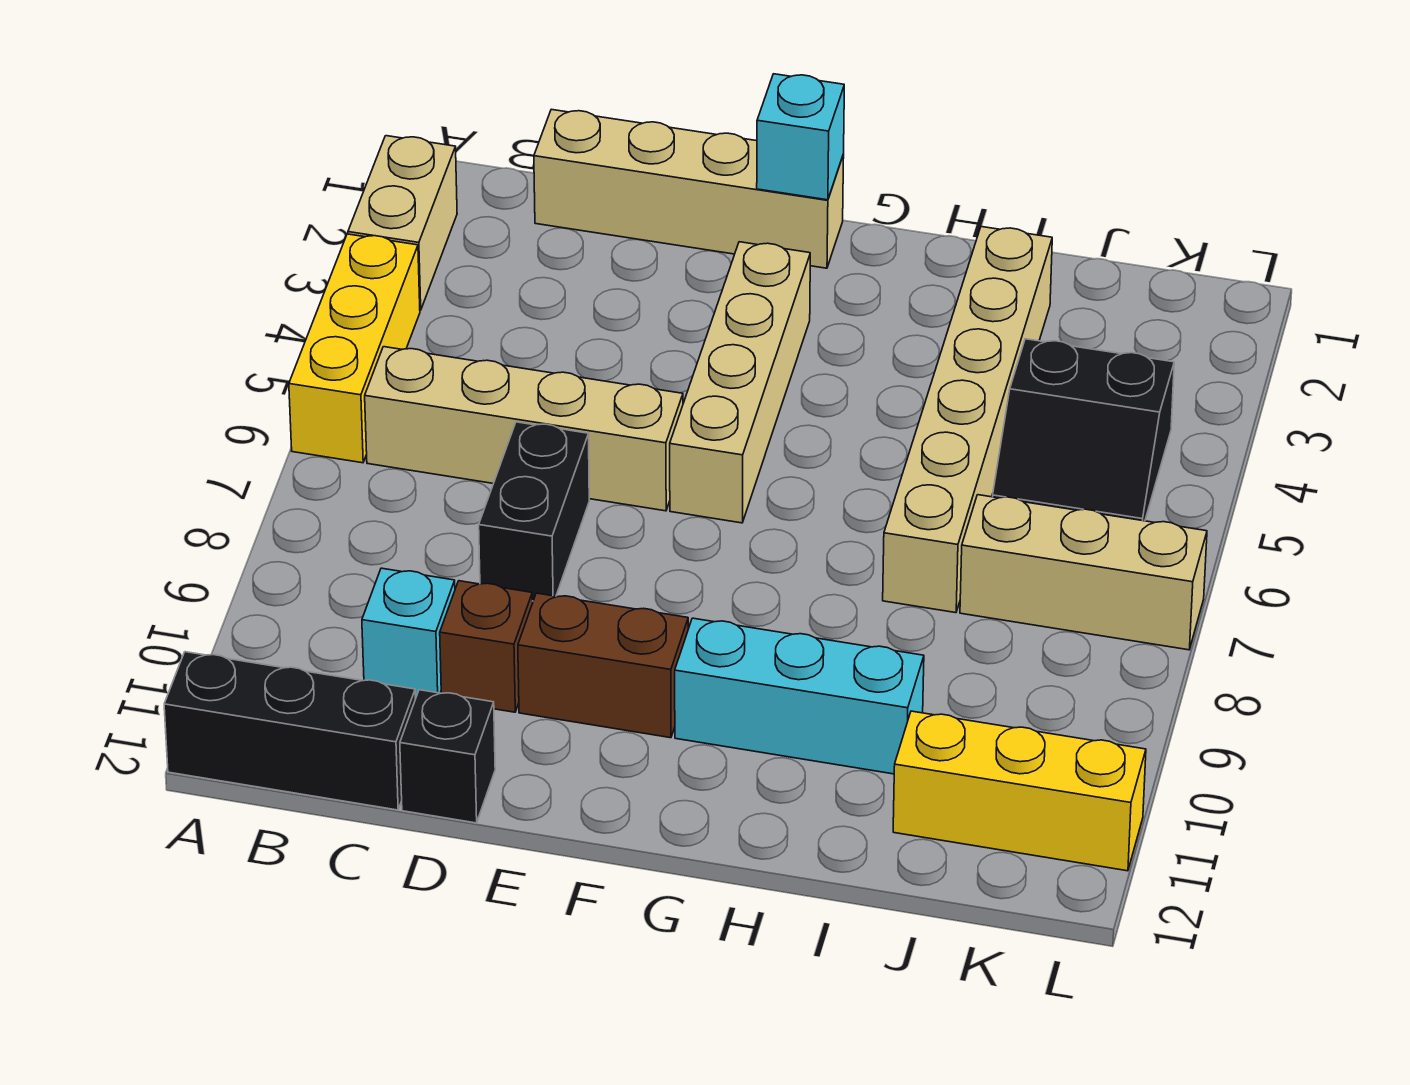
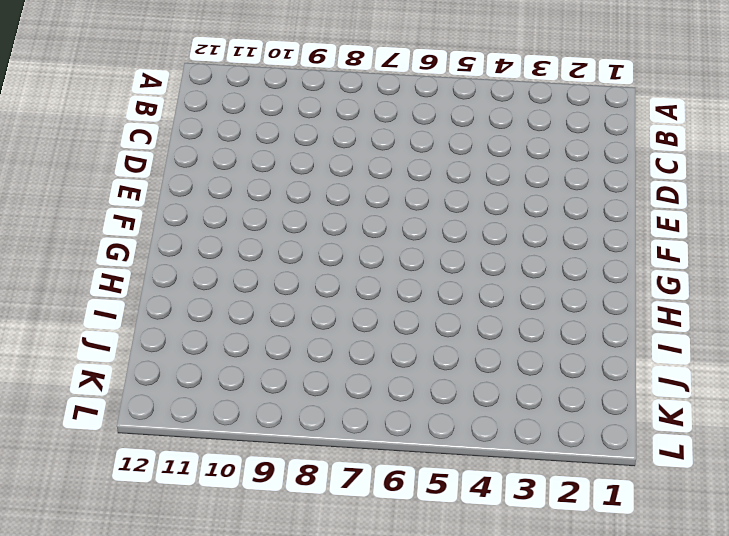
none -> tan 1x2 brick [348,136,457,310]
none -> yellow 1x3 brick [289,234,420,463]
none -> black 1x3 brick [164,652,415,810]

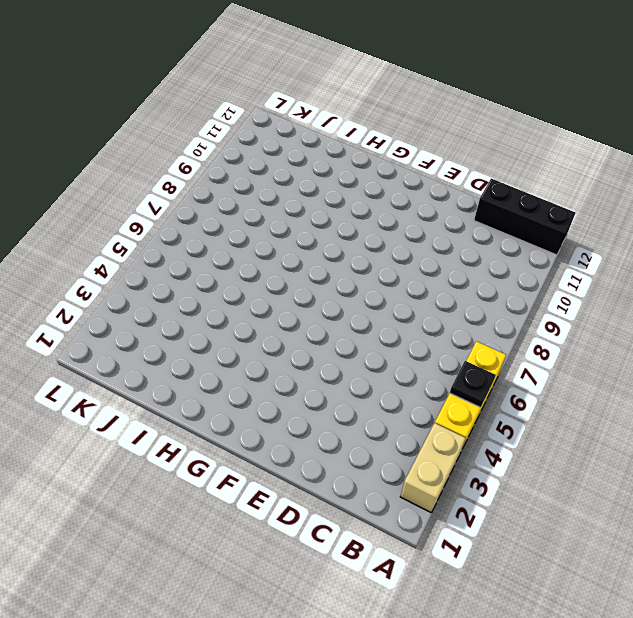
black 1x1 plate [450,361,496,408] -> none
none -> tan 1x4 brick [365,347,683,511]
none -> tan 1x4 brick [534,109,844,268]
none -> cyan 1x1 brick [362,568,455,696]

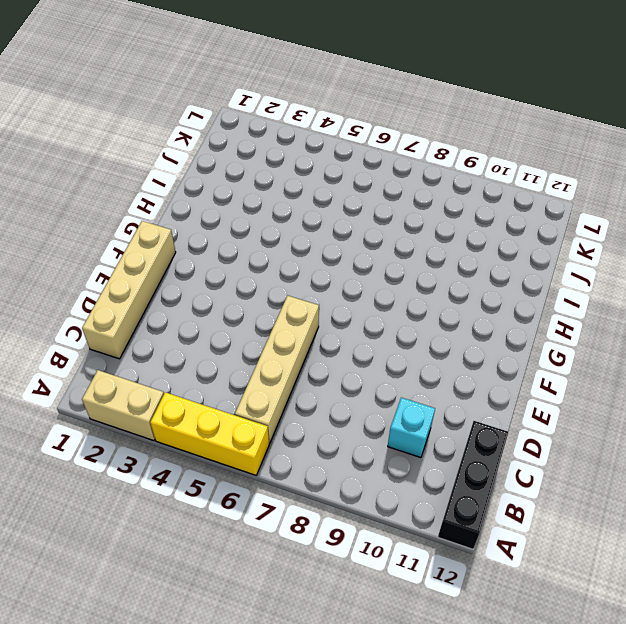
none -> black 1x2 brick [479,422,589,601]
none -> brown 1x1 brick [440,581,533,712]
none -> black 1x1 brick [400,690,495,823]

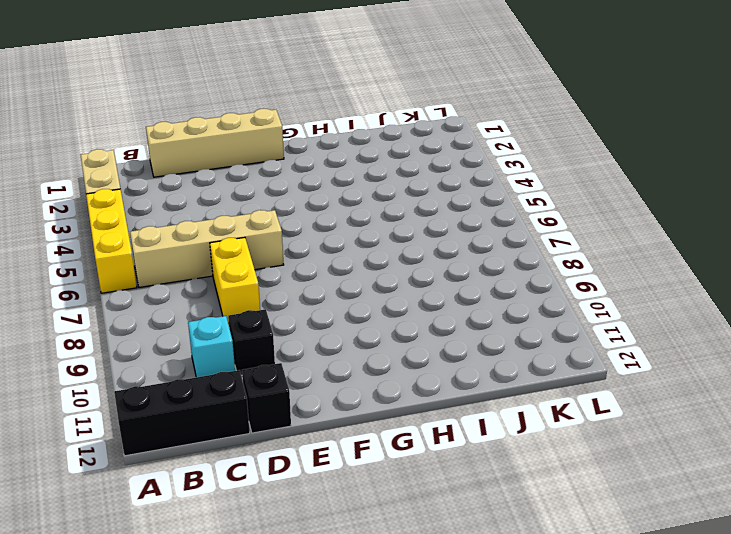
yellow 1x2 brick [210,237,260,323] -> black 1x2 brick [479,422,589,601]
black 1x1 brick [228,309,275,375] -> brown 1x1 brick [440,581,533,712]
none -> brown 1x2 brick [518,593,688,738]
none -> tan 1x4 brick [670,242,810,523]
none -> cyan 1x3 brick [675,618,924,774]

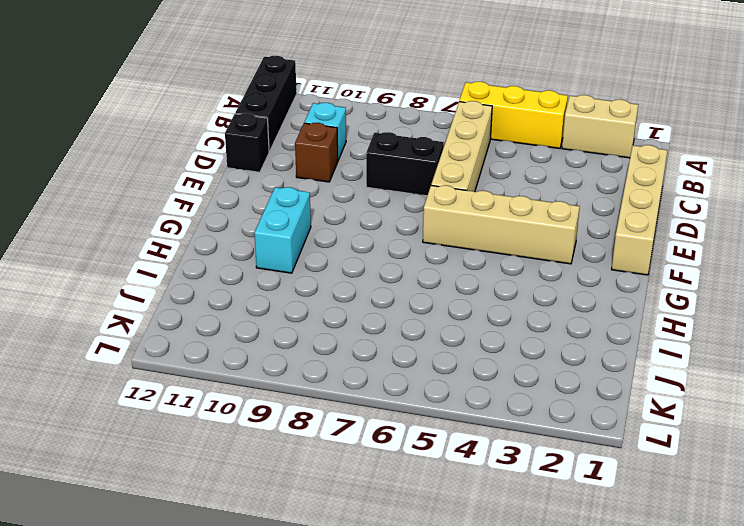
cyan 1x2 brick [254,187,311,273] -> cyan 1x3 brick [675,618,924,774]
none -> brown 1x2 brick [518,593,688,738]
none -> tan 1x6 brick [883,227,1052,613]
none -> black 2x2 slope [993,339,1174,521]

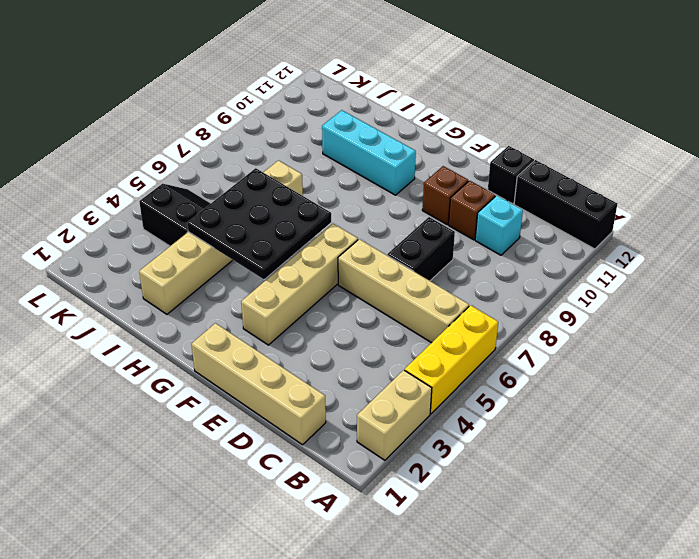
brown 1x1 brick [422,166,468,225] -> brown 1x2 brick [518,593,688,738]
black 3x3 plate [187,168,331,279] -> none
none -> tan 1x3 brick [960,495,1207,650]
none -> yellow 1x3 brick [893,711,1146,871]
none -> cyan 1x1 brick [757,74,844,200]

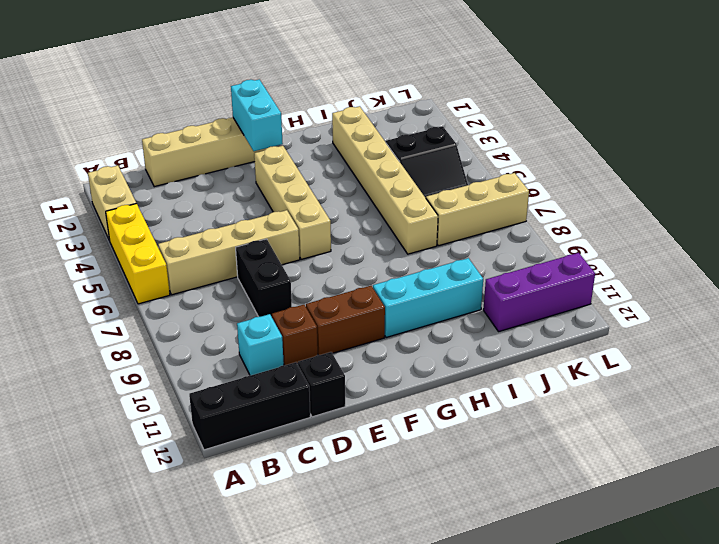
cyan 1x2 brick [231,80,283,151] -> cyan 1x1 brick [757,74,844,200]
purple 1x3 brick [483,253,595,332] -> yellow 1x3 brick [893,711,1146,871]

